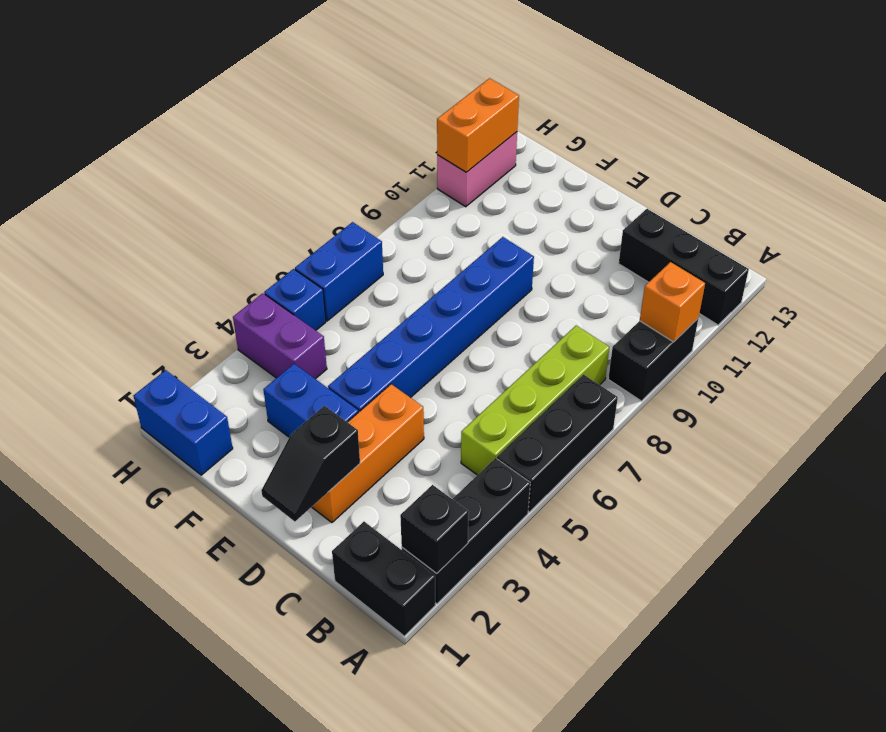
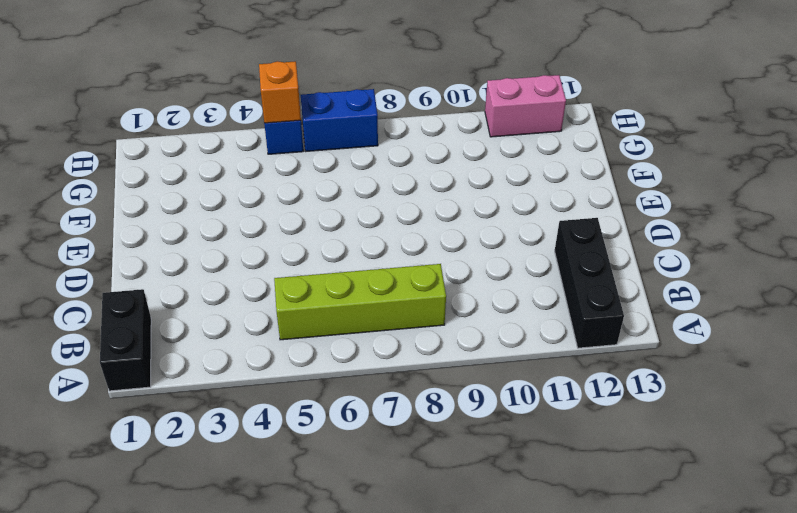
orange 1x1 brick [259,61,301,123] -> orange 1x1 brick moved to [640,262,705,342]
none -> black 1x3 brick [402,458,530,604]
none -> black 1x3 brick [497,375,618,512]
none -> black 1x2 brick [608,319,698,401]

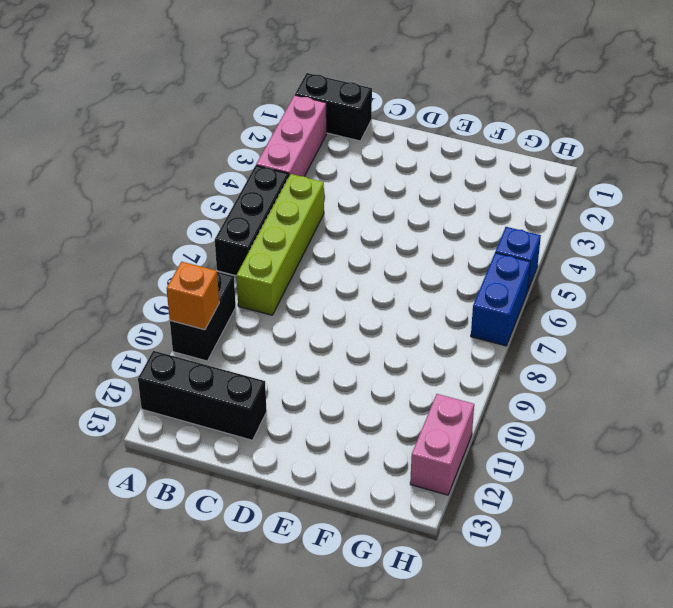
pink 1x3 brick [256,95,327,176] -> black 1x3 brick [402,458,530,604]
none -> orange 1x3 brick [312,384,424,523]
none -> blue 1x2 brick [263,364,358,437]
none -> blue 1x6 brick [328,237,534,412]

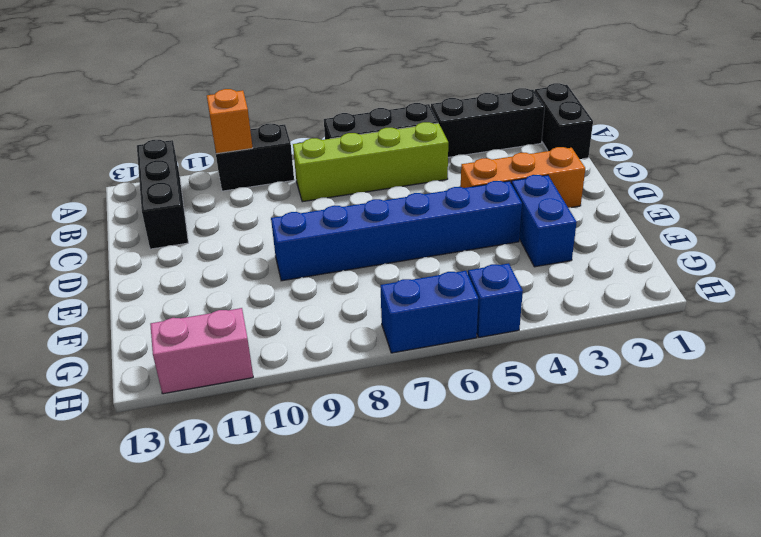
none -> blue 1x2 brick [133,370,233,475]
none -> purple 1x2 brick [233,293,327,379]
none -> black 1x1 brick [400,485,469,574]

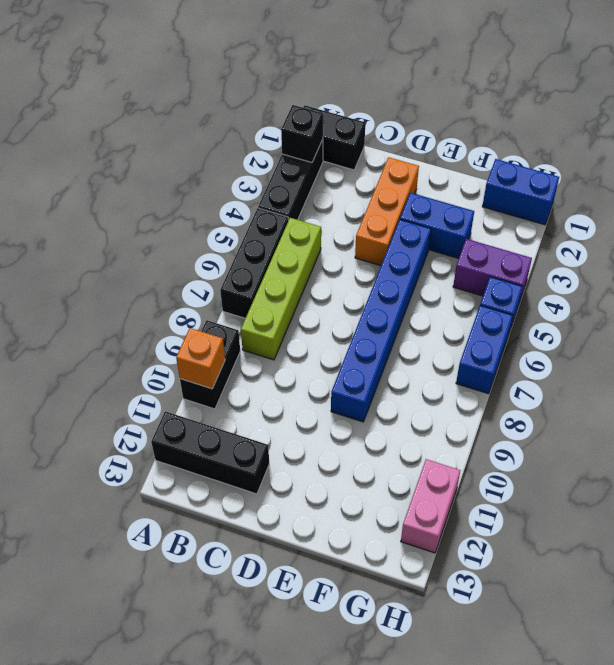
none -> black 1x2 slope [261,406,360,521]
none -> orange 1x2 brick [437,78,519,172]

